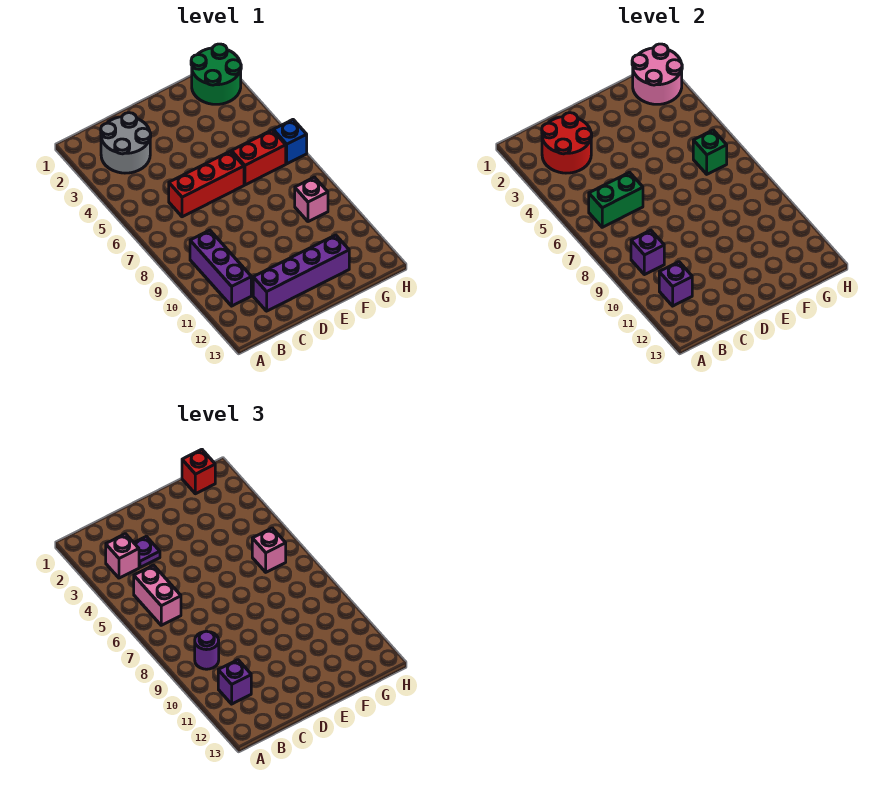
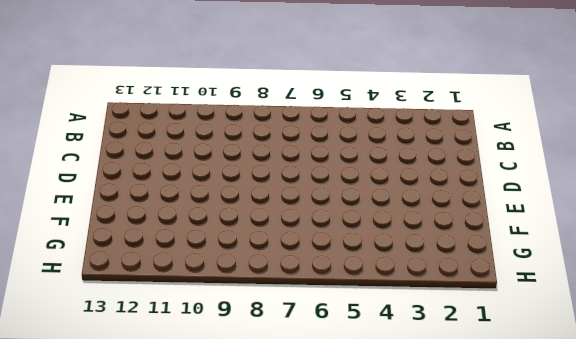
none -> grey 2x2 round brick [101,113,151,173]
none -> purple 1x3 brick [190,230,251,306]
none -> red 1x3 brick [169,151,244,217]

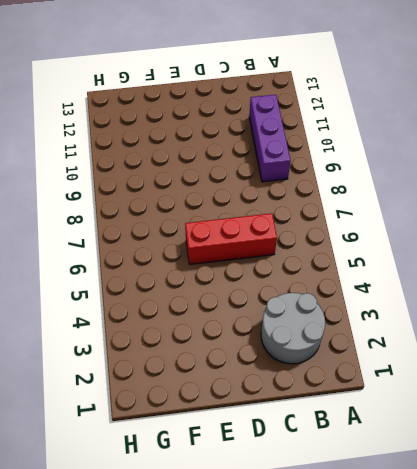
none -> purple 1x4 brick [253,235,349,311]
none -> red 1x2 brick [231,130,286,185]
none -> green 2x2 round brick [191,44,241,104]

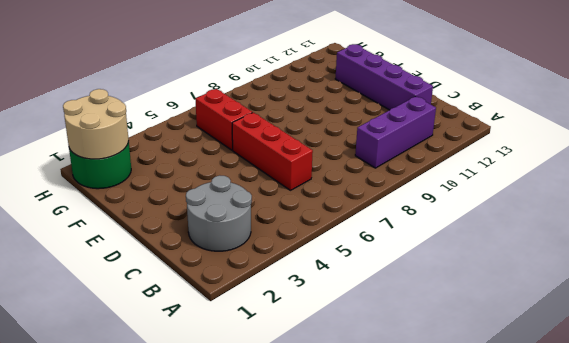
tan 2x2 round brick [63,89,129,159] -> pink 2x2 round brick [632,44,682,104]
none -> pink 1x1 brick [295,177,328,222]
none -> blue 1x1 brick [273,120,307,164]
none -> red 2x2 round brick [542,113,592,173]

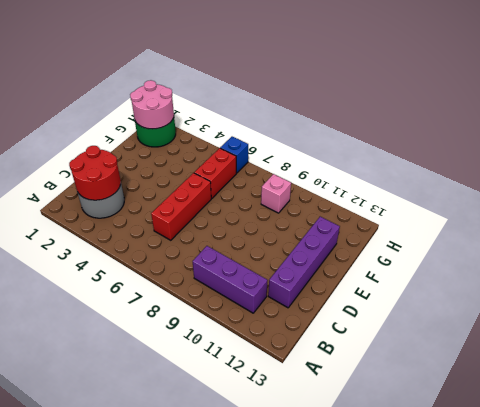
none -> green 1x2 brick [589,172,643,227]
none -> purple 1x1 brick [631,230,664,275]
none -> purple 1x1 brick [659,262,692,306]

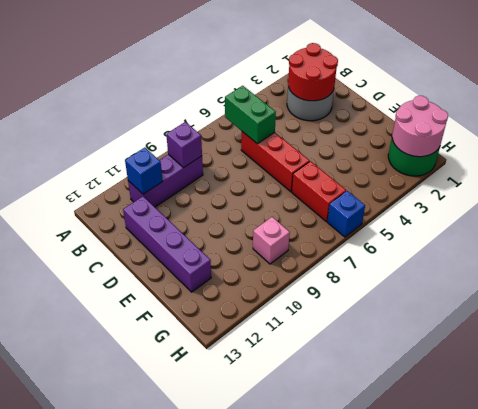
blue 1x1 brick [125,148,163,194] -> purple 1x1 brick [659,262,692,306]
none -> green 1x1 brick [693,130,727,174]
none -> pink 1x1 brick [106,534,139,578]
none -> pink 1x2 brick [134,565,181,625]

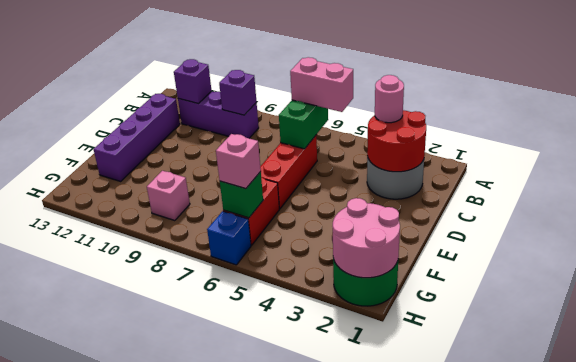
pink 1x1 round brick [375,75,404,123] -> pink 1x1 brick [106,534,139,578]
none -> purple 1x1 round brick [195,631,219,669]
none -> purple 1x1 brick [218,660,251,704]
none -> purple 1x1 plate [134,536,160,567]

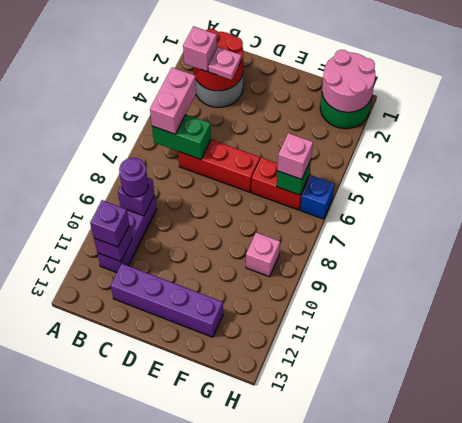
pink 1x1 plate [208,47,241,80] -> purple 1x1 plate [134,536,160,567]
none -> red 1x1 brick [182,449,215,494]

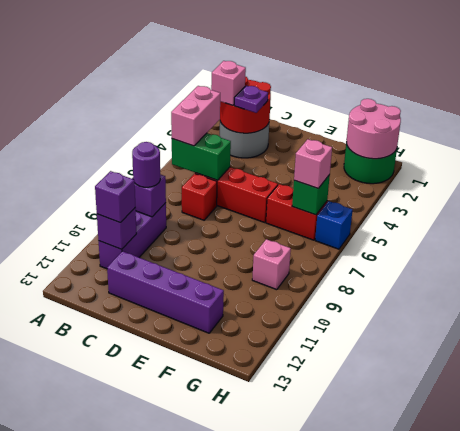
red 1x1 brick [182,174,217,220] -> red 1x1 brick moved to [182,449,215,494]

